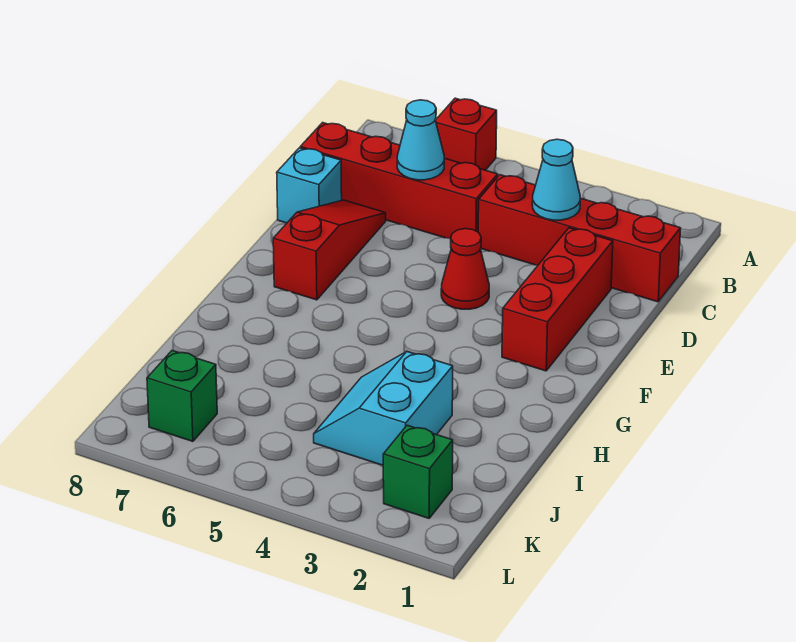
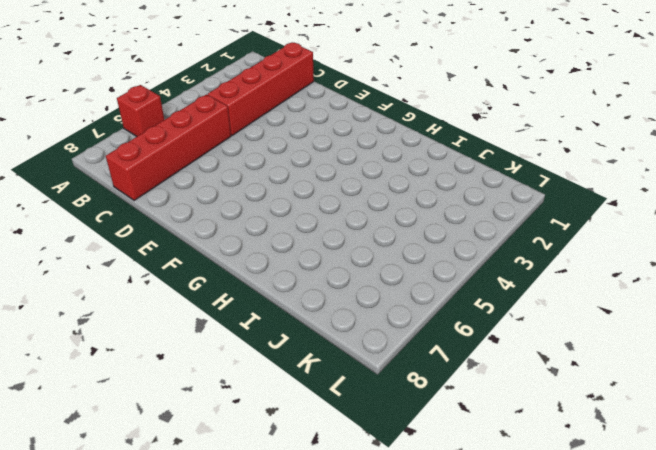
none -> red 1x3 brick [502,228,613,371]
none -> red 1x3 slope [273,200,386,300]
none -> cyan 1x1 brick [277,148,342,223]

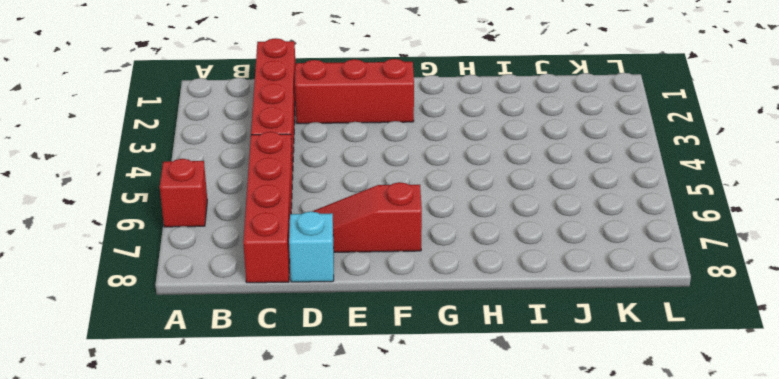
none -> red 1x1 cone [441,229,489,309]
none -> cyan 2x2 slope [314,352,453,465]
none -> green 1x1 brick [383,425,453,518]

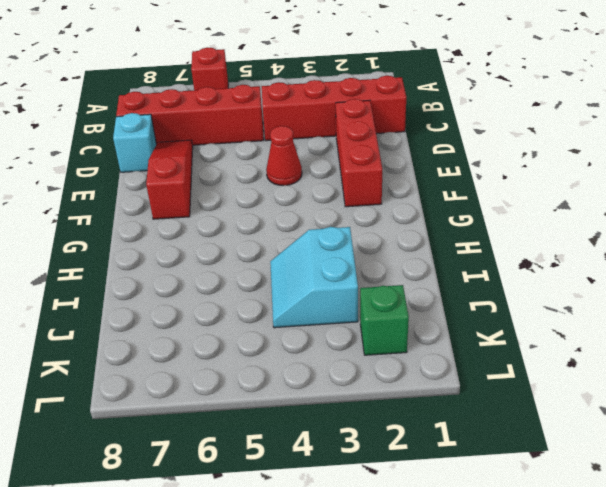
none -> green 1x1 brick [147,351,217,441]
none -> cyan 1x1 cone [532,139,580,220]
none -> cyan 1x1 cone [397,100,444,180]

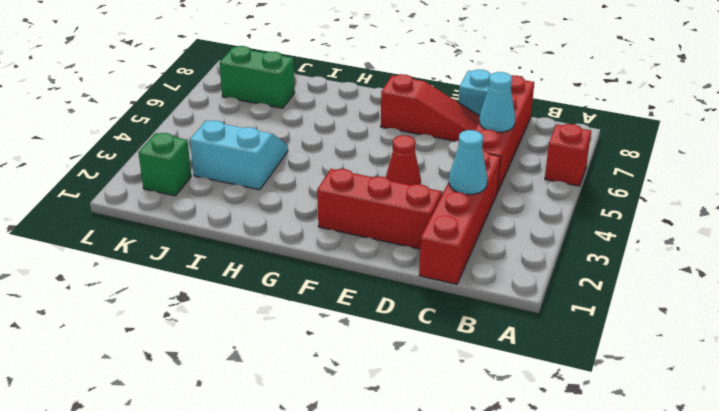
green 1x2 brick [220,46,295,108] -> green 1x1 brick [147,351,217,441]

